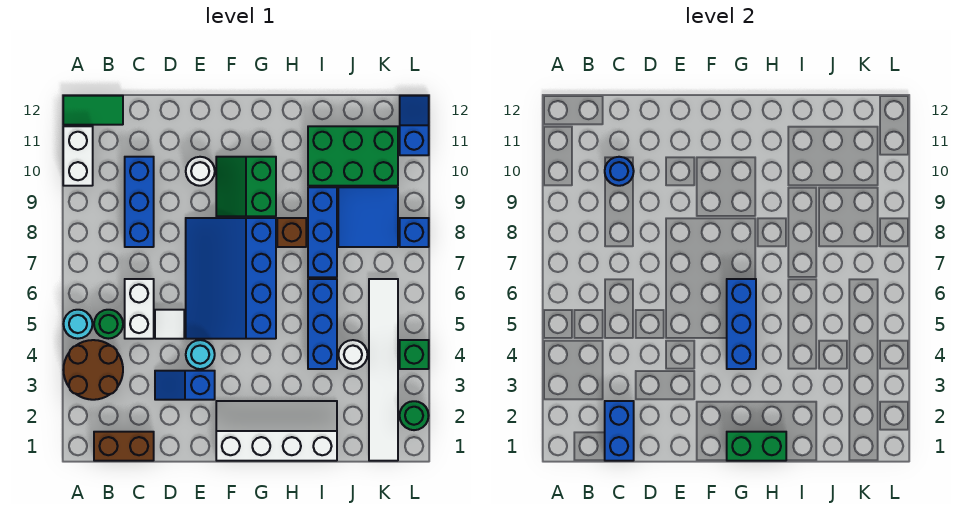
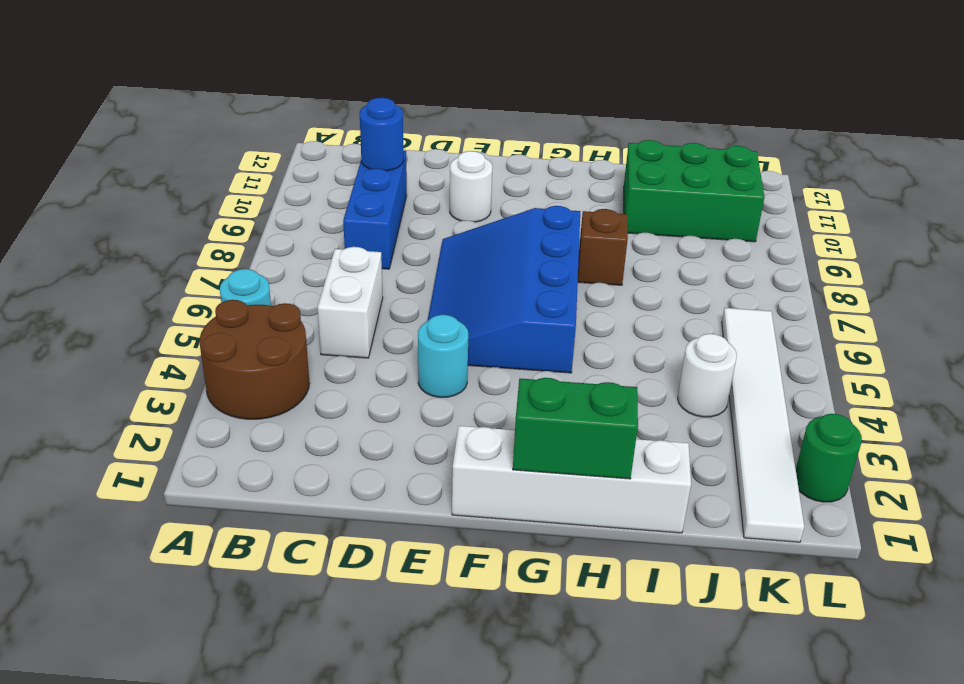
none -> white 1x2 brick [63,126,93,186]
none -> green 1x2 tile [63,96,123,125]
none -> brown 1x2 brick [94,432,154,461]
none -> green 1x1 round brick [94,310,123,339]

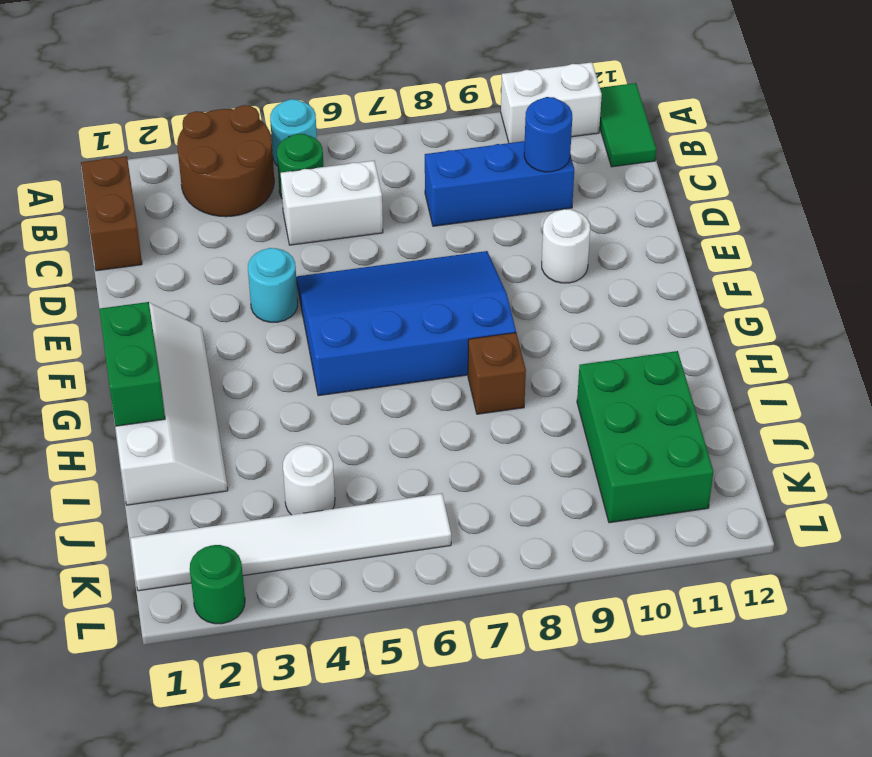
none -> blue 1x2 slope [155,371,215,400]
none -> white 1x1 tile [155,310,184,339]
none -> green 2x2 slope [216,157,276,216]
none -> blue 1x3 brick [308,279,337,369]

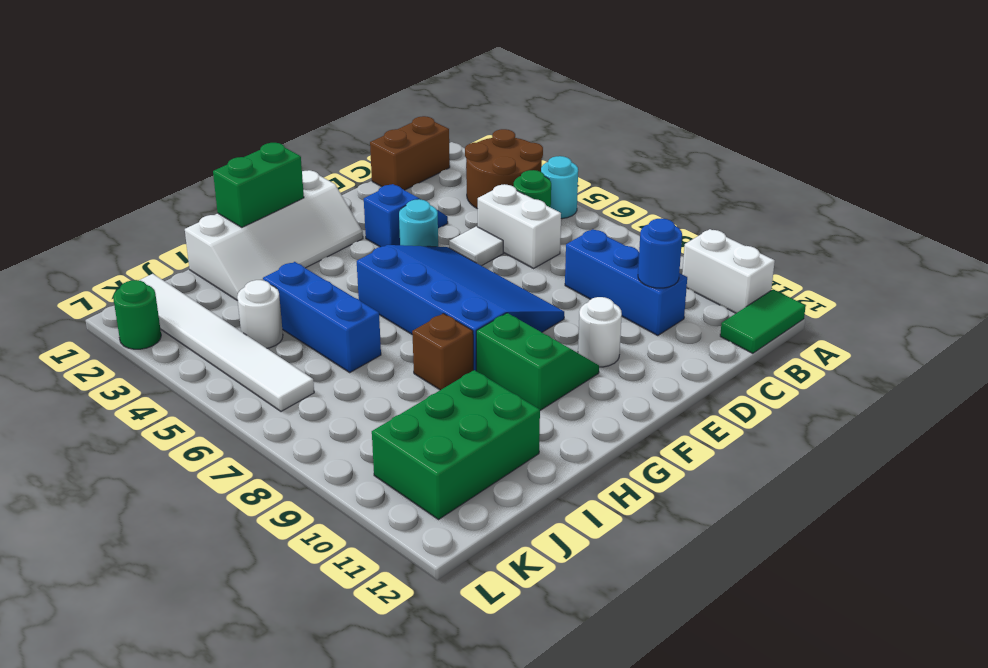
none -> blue 1x3 brick [308,187,337,277]
none -> blue 2x2 tile [338,187,398,247]
none -> green 1x1 brick [400,340,429,369]
none -> blue 1x1 brick [400,218,429,247]

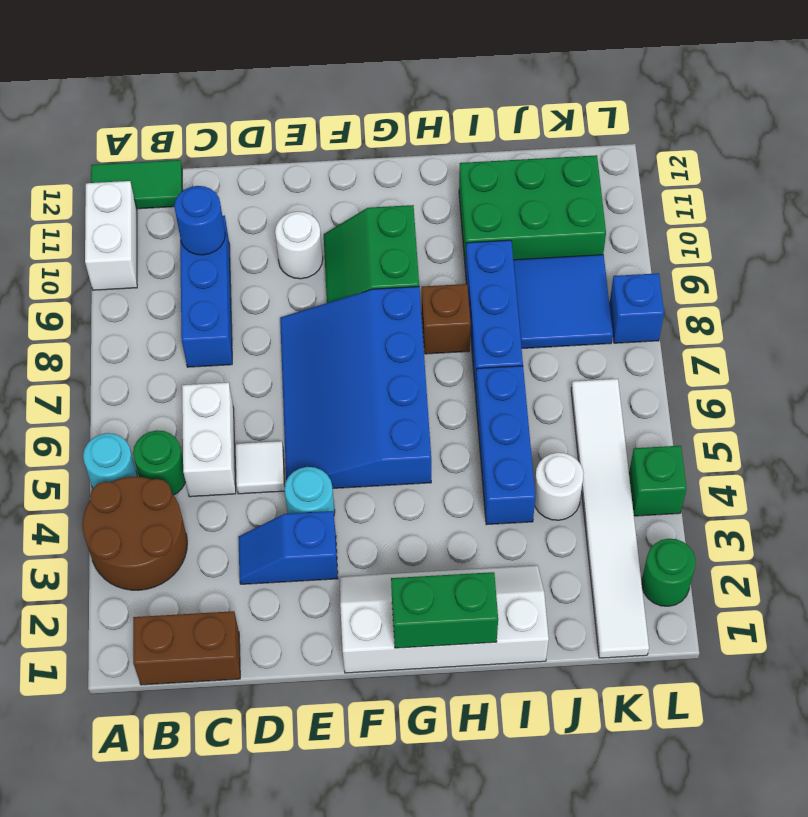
none -> blue 1x2 slope [400,96,429,155]
none -> blue 1x2 brick [605,401,634,461]
none -> blue 1x3 brick [727,279,756,369]

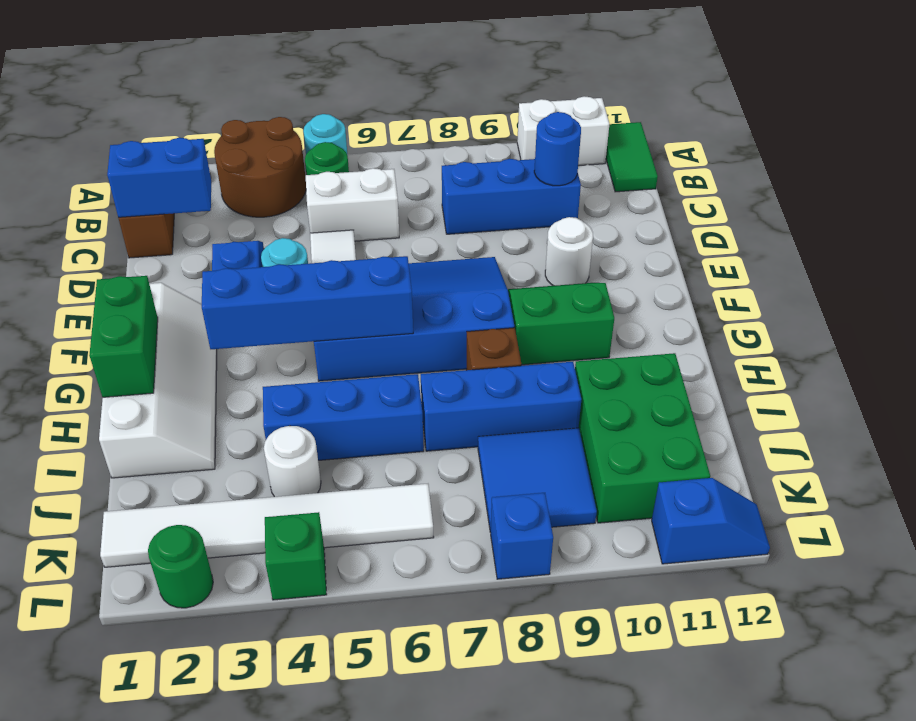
blue 1x4 brick [202,256,413,349] -> blue 1x3 brick [727,279,756,369]

